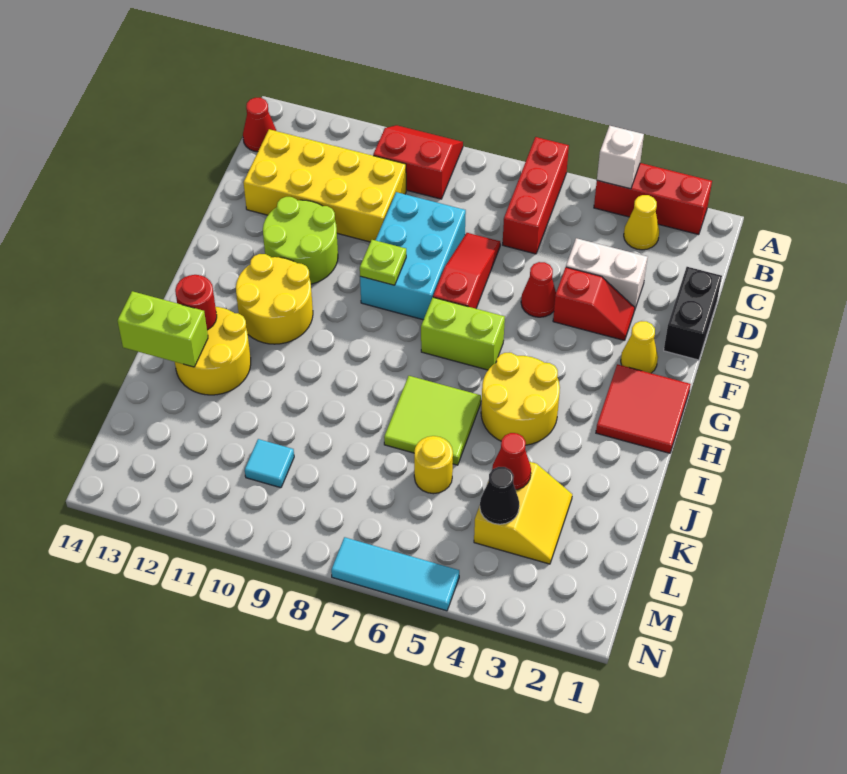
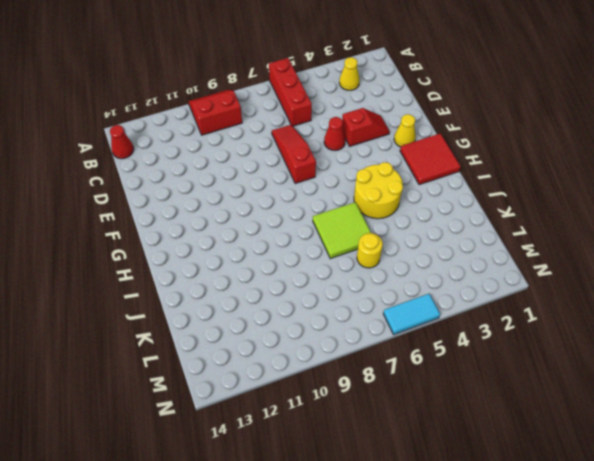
cyan 1x2 tile [383,294,440,334] -> cyan 1x3 tile [331,537,459,611]
none -> red 1x3 brick [594,163,712,235]
none -> yellow 2x4 brick [243,129,406,242]
none -> black 1x2 brick [664,267,722,360]
none -> white 1x2 brick [566,238,648,311]

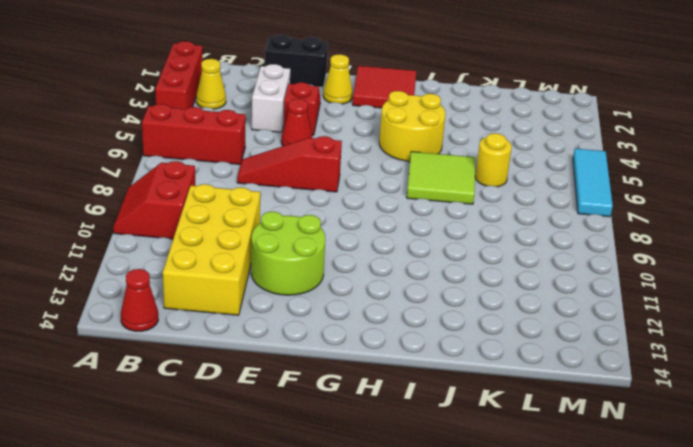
none -> cyan 2x3 brick [360,192,466,320]
none -> lime 1x2 brick [421,297,505,370]
none -> yellow 2x2 round brick [236,254,313,344]
none -> yellow 2x2 round brick [175,307,251,395]

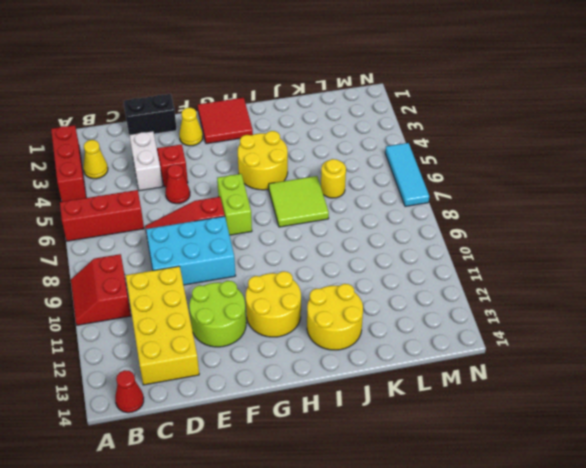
none -> yellow 2x2 slope [474,462,572,564]
none -> cyan 1x1 tile [245,439,294,488]
none -> white 1x1 brick [597,126,644,189]
none -> lime 1x1 plate [360,240,406,285]

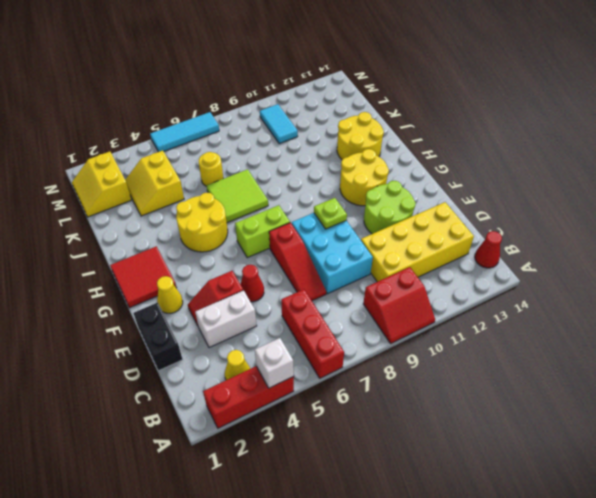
yellow 2x2 slope [72,152,131,217] -> none
cyan 1x2 tile [260,104,298,144] -> cyan 1x1 tile [245,439,294,488]
none -> red 1x1 round brick [175,275,217,330]
none -> lime 1x2 brick [118,291,208,367]
none -> red 1x1 cone [492,433,531,490]
none -> black 1x1 cone [480,467,519,524]

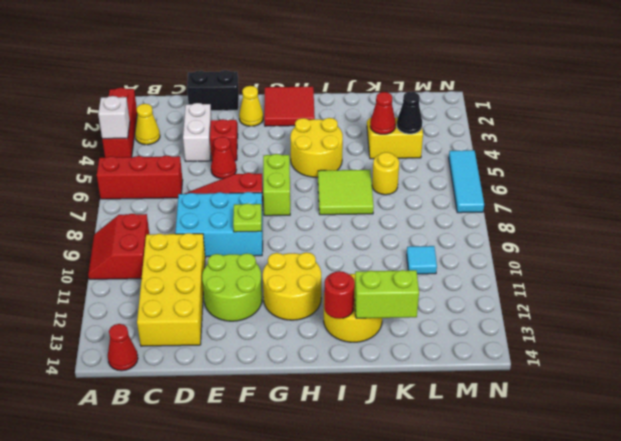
lime 1x2 brick [355,270,419,318] -> lime 1x2 brick turned to [118,291,208,367]

